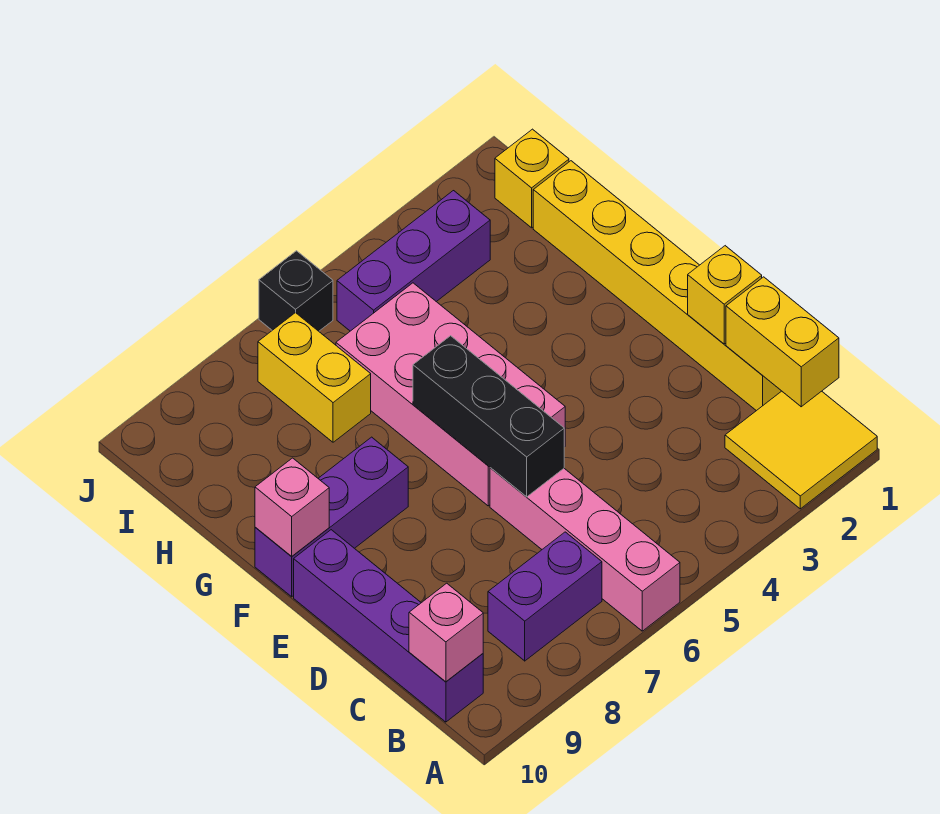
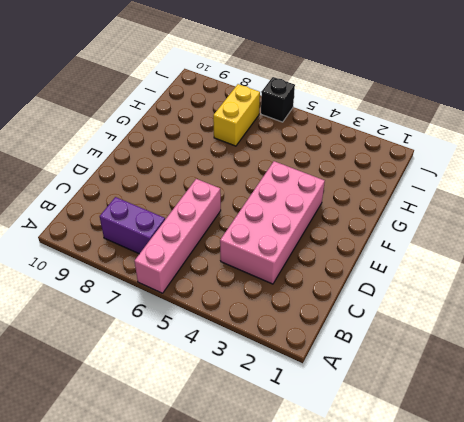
pink 2x4 brick [220,161,325,284] -> pink 2x4 brick moved to [336,283,565,506]
none -> yellow 2x2 tile [725,391,877,509]
none -> purple 1x4 brick [294,530,483,722]
none -> yellow 1x6 brick [533,161,781,411]

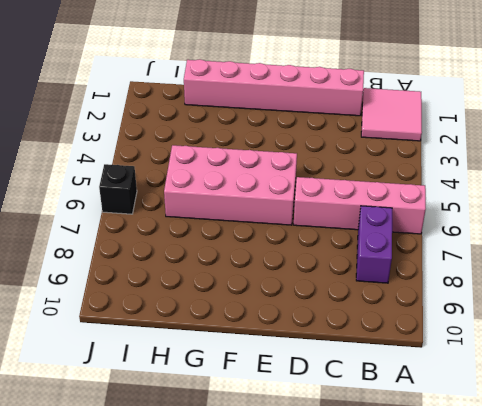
pink 2x2 tile [361,88,422,141] -> yellow 2x2 tile [725,391,877,509]
pink 1x6 brick [184,59,364,116] -> yellow 1x6 brick [533,161,781,411]
none -> purple 1x4 brick [294,530,483,722]
none -> purple 1x3 brick [255,437,408,597]
none -> yellow 1x2 brick [258,313,371,442]

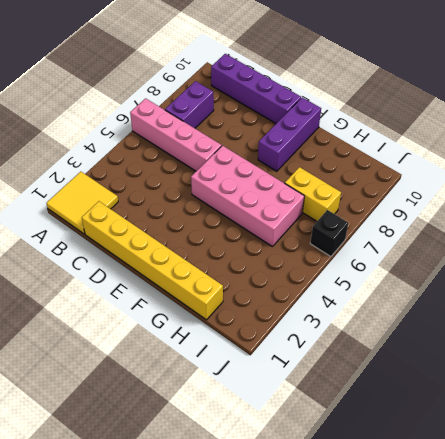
none -> yellow 1x1 brick [495,129,569,228]
none -> purple 1x3 brick [337,191,490,331]
none -> yellow 1x2 brick [726,277,839,407]

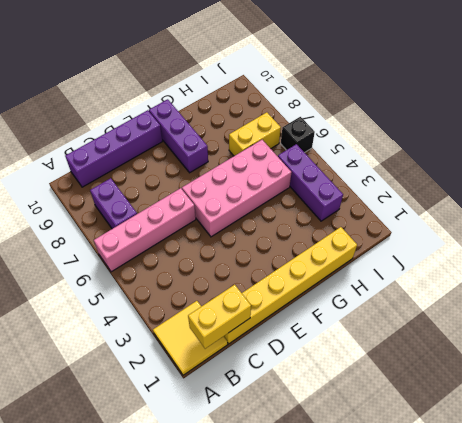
none -> yellow 1x1 brick [495,129,569,228]
none -> pink 1x1 brick [409,583,483,682]
none -> yellow 1x1 brick [688,246,762,344]

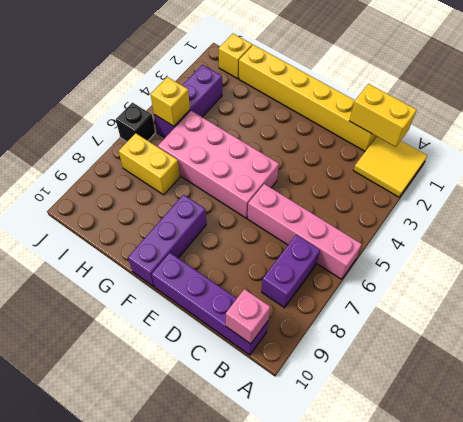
yellow 1x1 brick [151,77,190,126] -> yellow 1x1 brick moved to [688,246,762,344]
none -> black 1x3 brick [413,336,564,497]
none -> pink 1x1 brick [255,458,329,557]

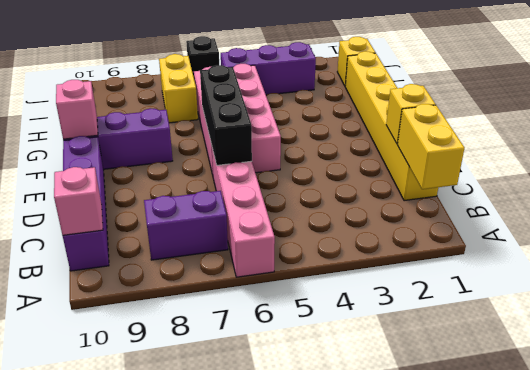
none -> yellow 2x2 tile [725,391,877,509]

